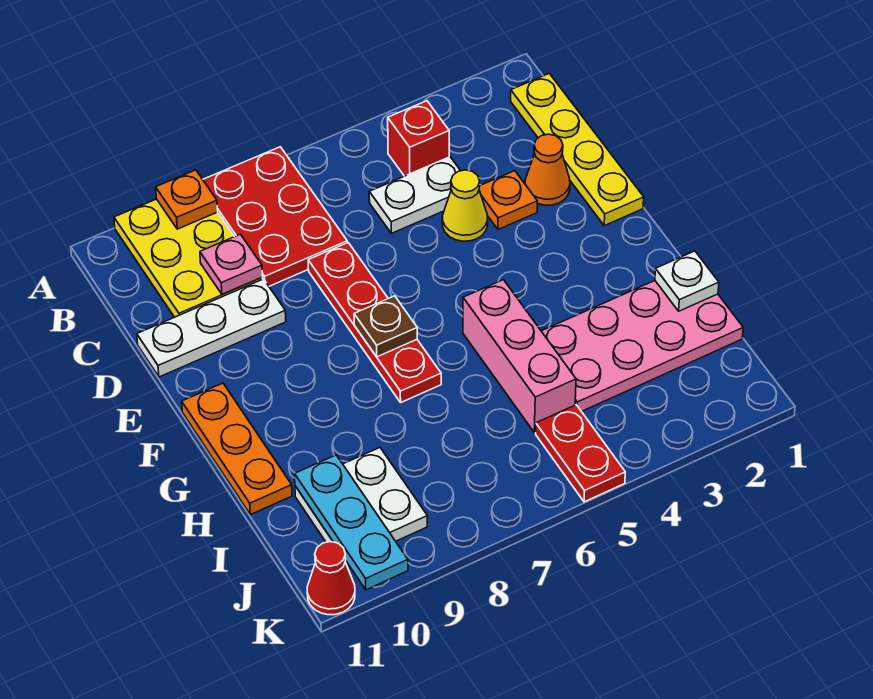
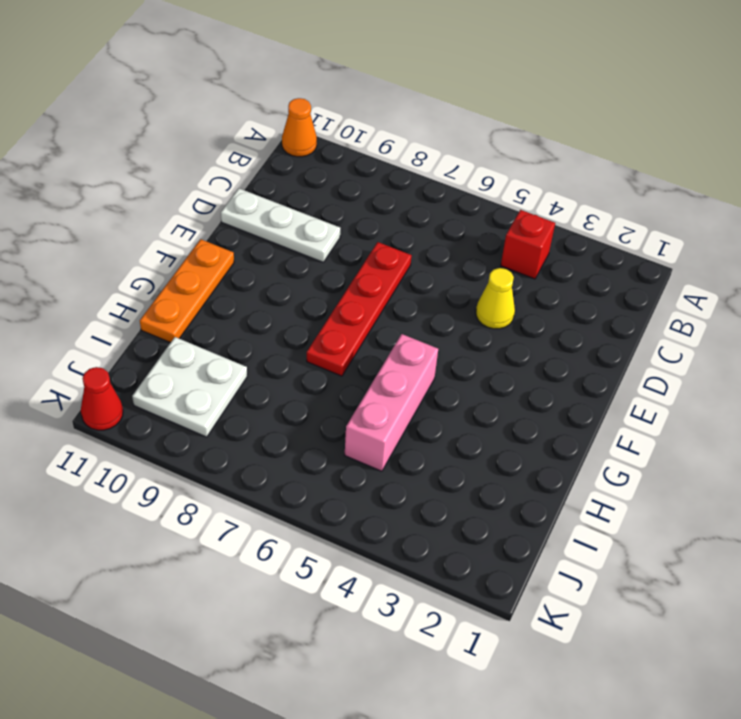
orange 1x1 cone [282,98,317,157] -> orange 1x1 cone moved to [525,134,570,205]
none -> red 2x3 plate [203,147,347,286]
none -> yellow 2x3 plate [114,199,263,317]
none -> yellow 1x4 plate [511,74,644,226]

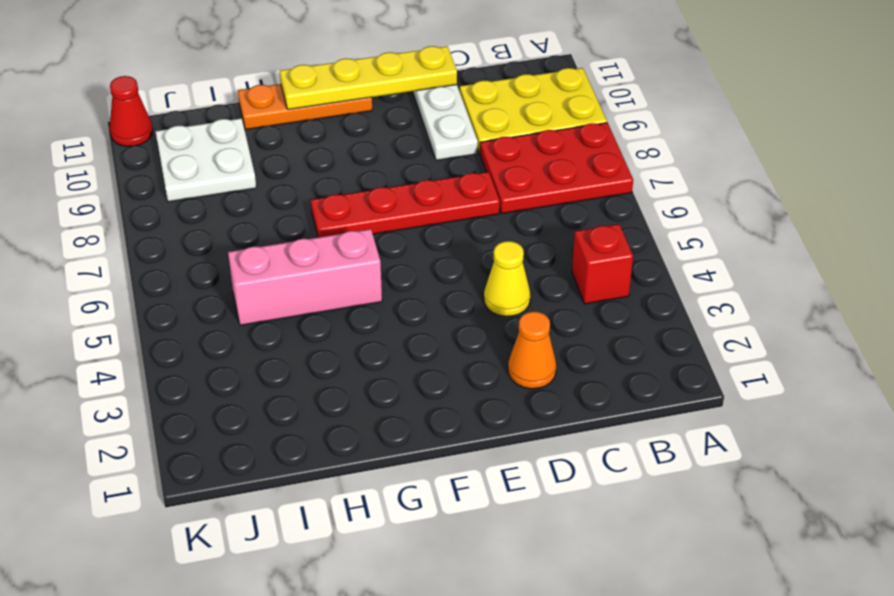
yellow 1x4 plate [280,46,457,110] -> yellow 1x4 plate moved to [511,74,644,226]
none -> white 1x2 plate [369,157,460,233]
none -> orange 1x1 plate [479,171,537,229]
none -> pink 2x4 plate [542,281,743,411]

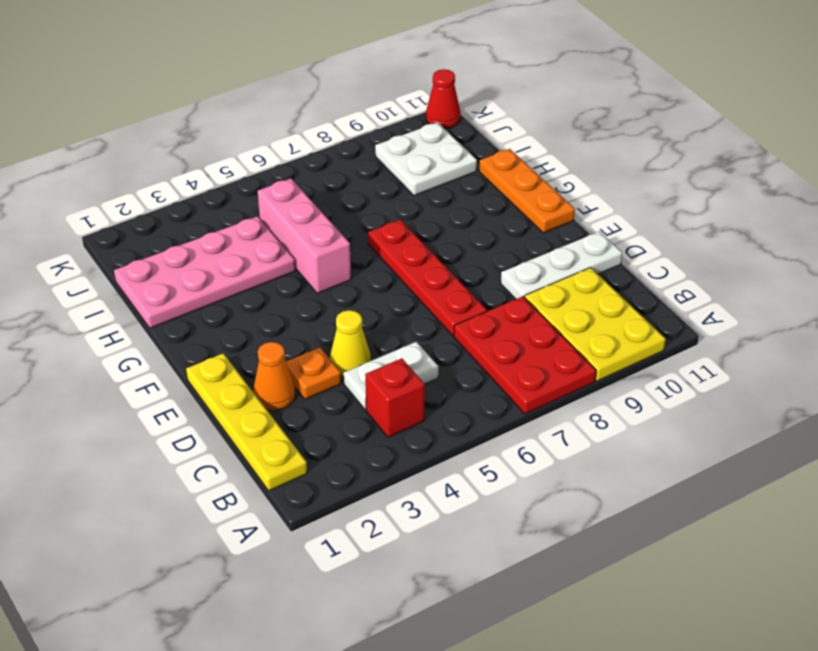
none -> red 1x2 plate [536,405,625,502]
none -> orange 1x1 plate [156,170,218,229]
none -> pink 1x1 plate [200,234,263,294]

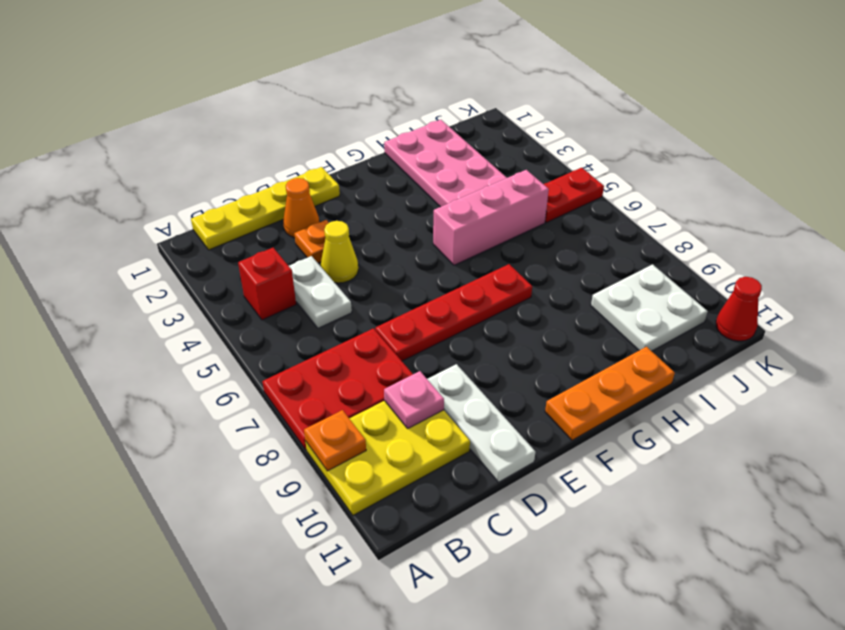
none -> brown 1x1 plate [354,296,417,357]
none -> white 1x1 plate [655,251,719,311]
none -> cyan 1x3 plate [295,455,408,590]

